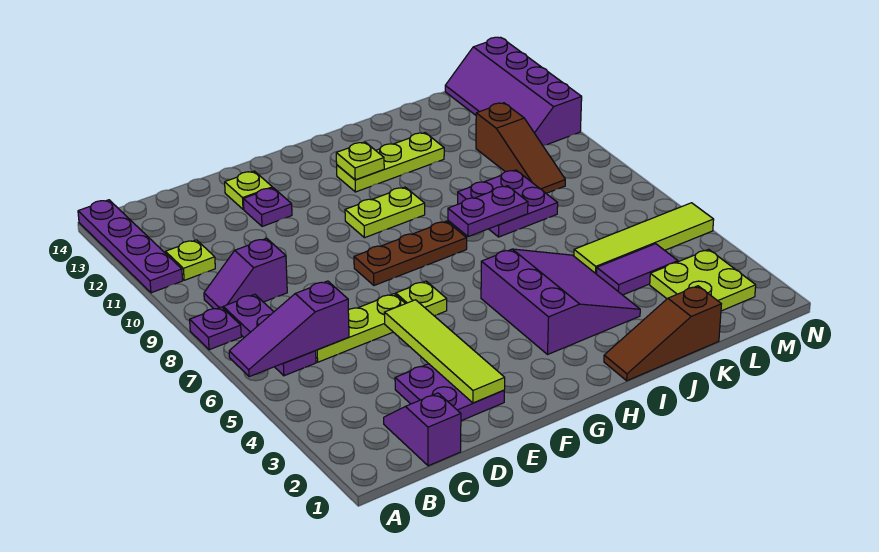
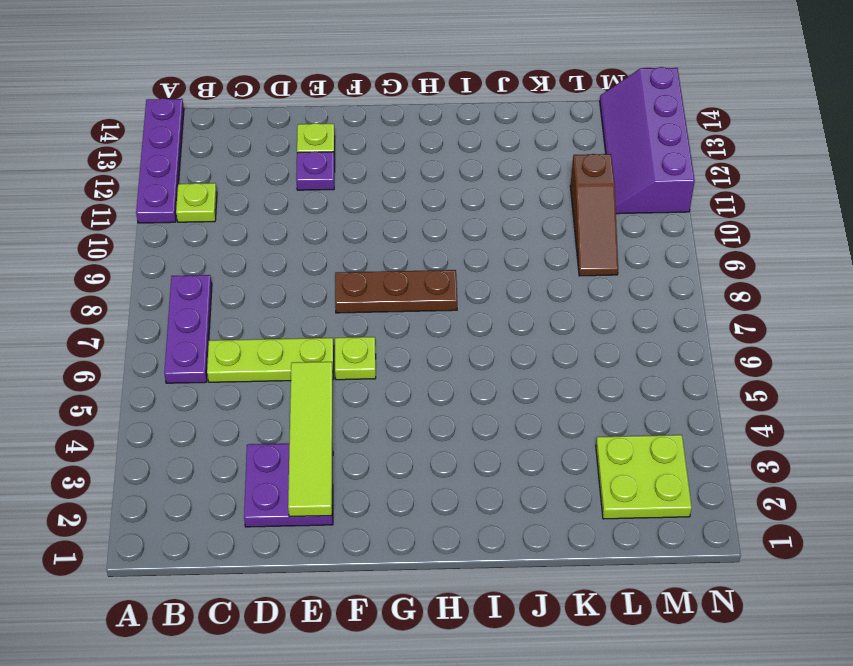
none -> purple 1x1 plate [190,307,241,350]
none -> purple 1x2 slope [204,238,287,309]
none -> purple 1x2 slope [384,393,461,466]

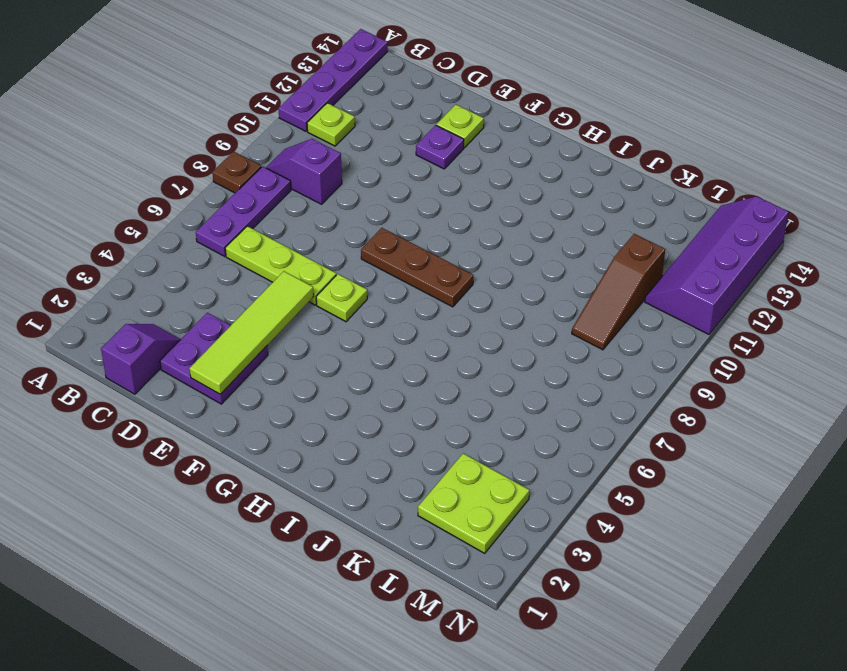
brown 1x1 plate [212,151,261,193] -> purple 1x1 plate [190,307,241,350]
none -> lime 1x2 plate [345,187,425,238]
none -> purple 3x3 slope [481,249,640,354]
none -> lime 1x3 plate [337,133,444,192]

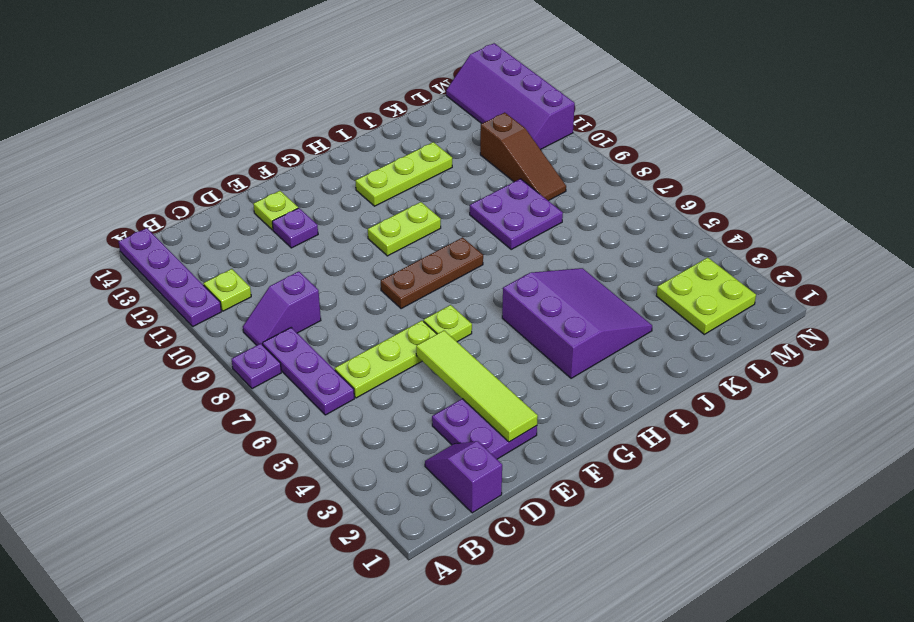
none -> brown 1x3 slope [604,286,721,381]
none -> purple 1x2 tile [597,244,678,295]
none -> lime 1x4 tile [574,203,714,274]

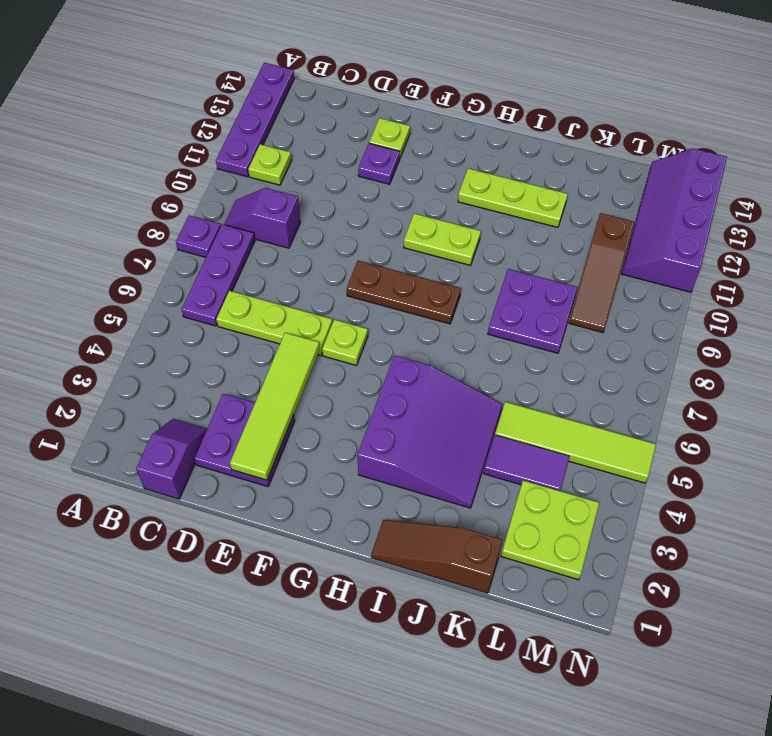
none -> purple 1x3 slope [229,281,349,377]
none -> lime 1x1 plate [336,142,384,180]
none -> purple 1x2 plate [448,186,528,237]

